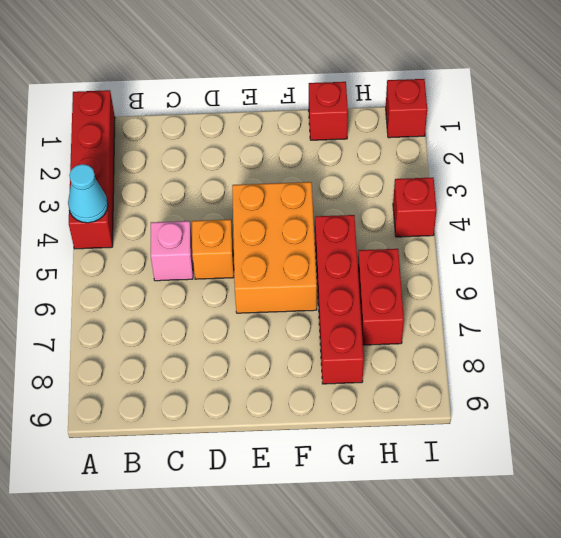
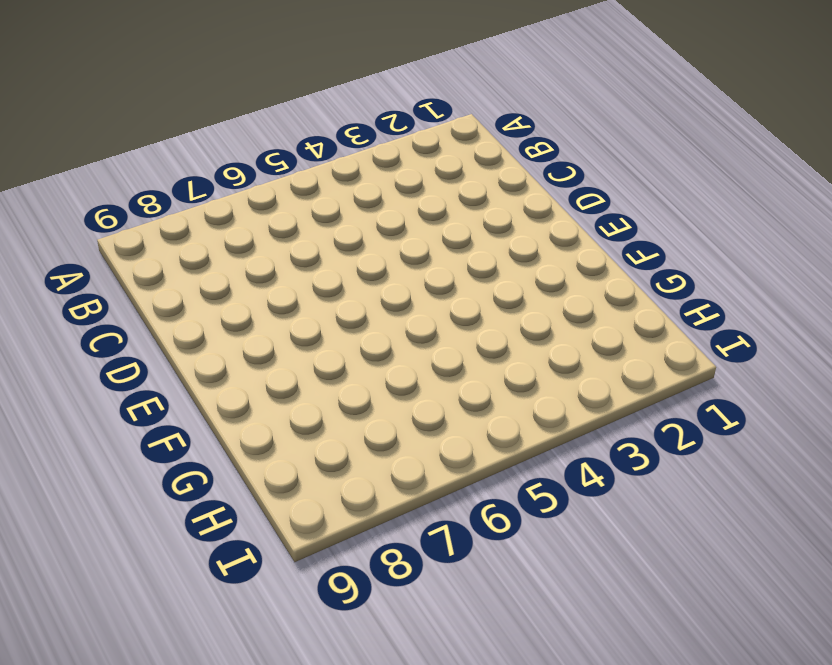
none -> red 1x4 brick [69,90,115,249]
none -> pink 1x1 brick [151,221,193,281]

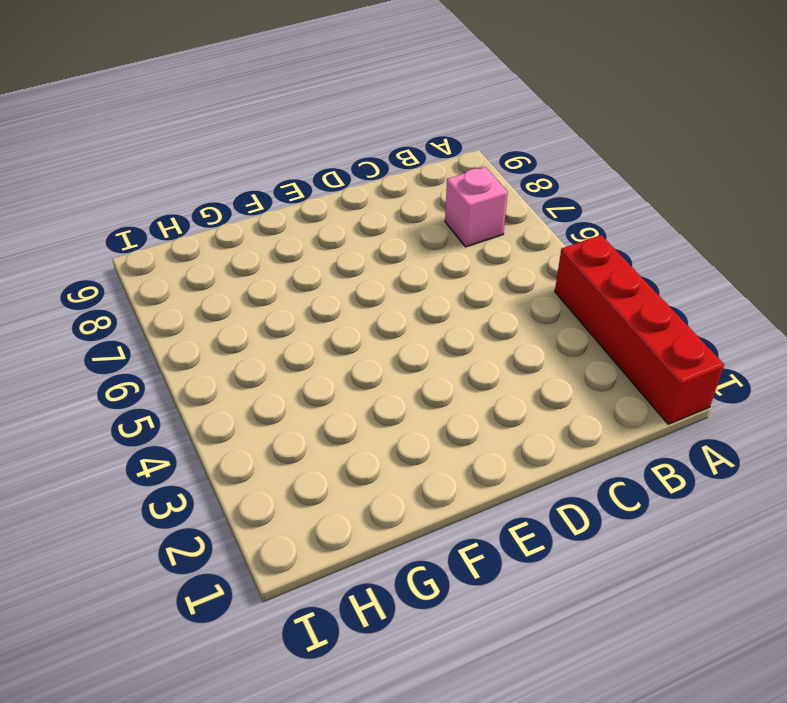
pink 1x1 brick [445,167,508,247] -> pink 1x1 brick moved to [151,221,193,281]
none -> orange 1x1 brick [192,219,234,279]
none -> orange 2x3 brick [232,182,317,313]

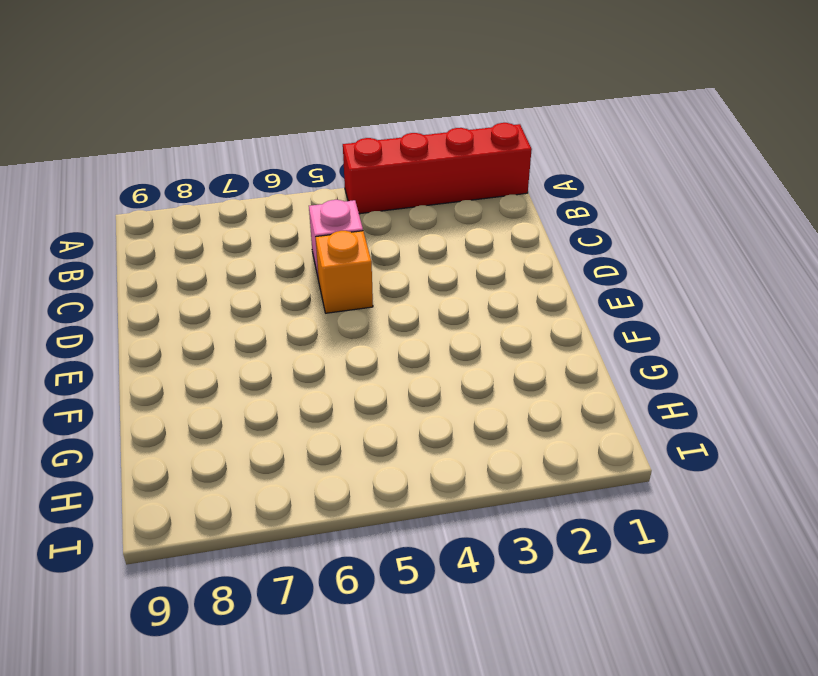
none -> orange 2x3 brick [232,182,317,313]
none -> red 1x1 brick [309,82,348,140]

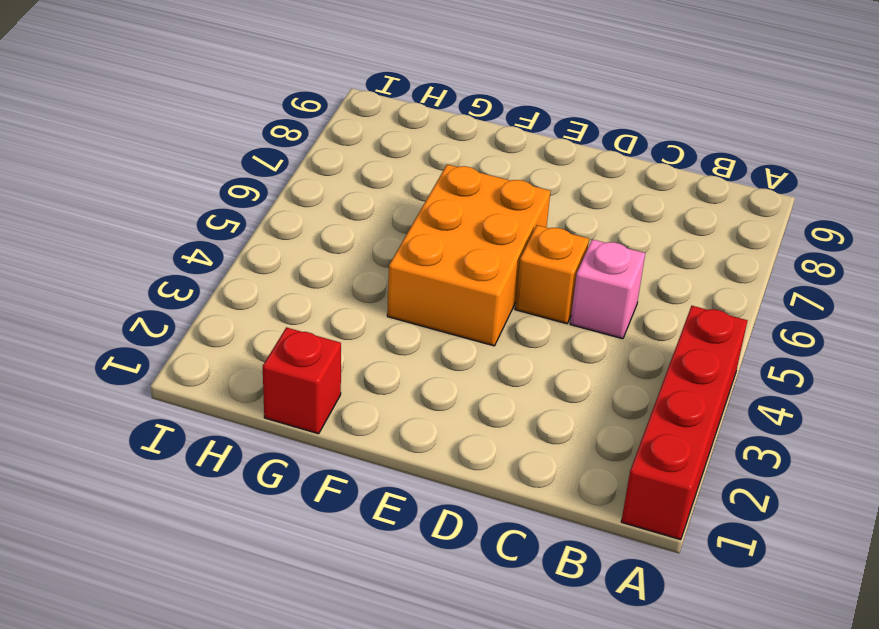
none -> red 1x4 brick [315,215,364,384]
none -> red 1x2 brick [358,249,404,345]

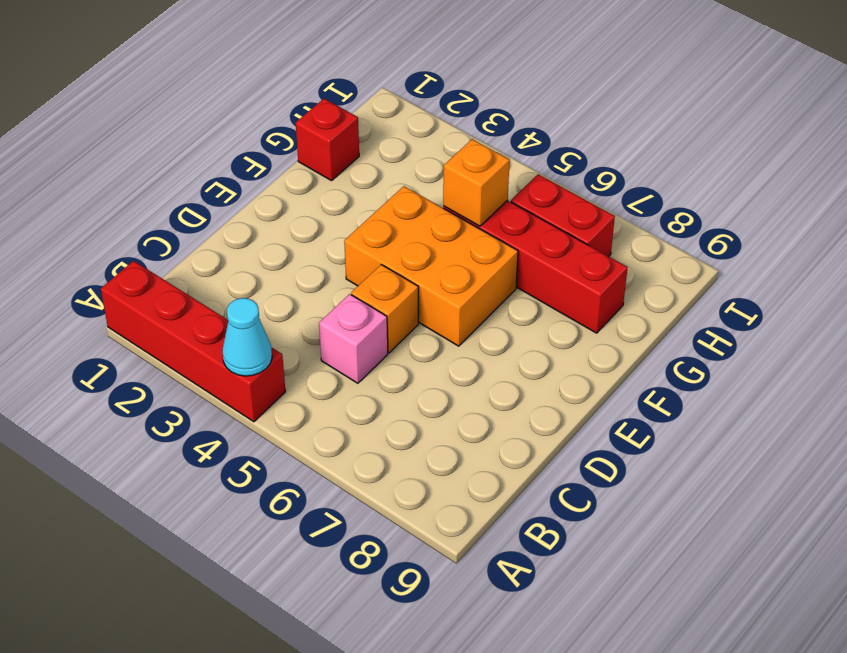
orange 1x1 brick [443,139,510,226] -> none
none -> red 1x1 brick [386,79,427,138]
none -> red 1x1 brick [393,178,437,237]

